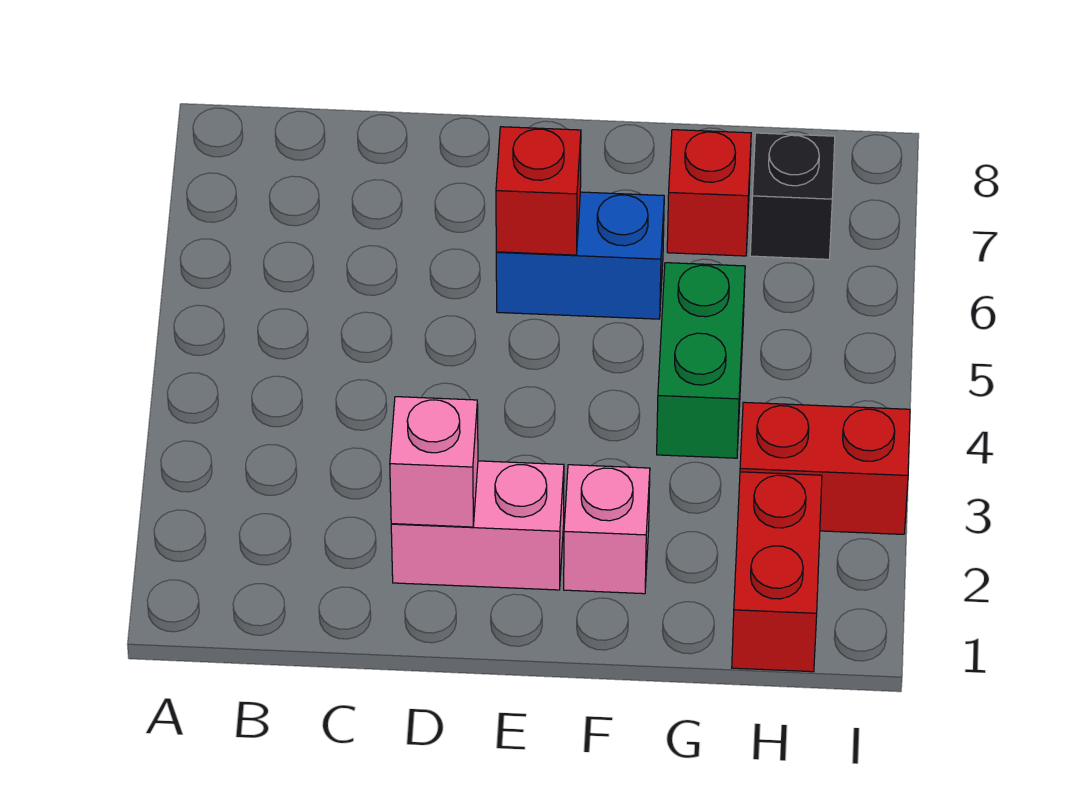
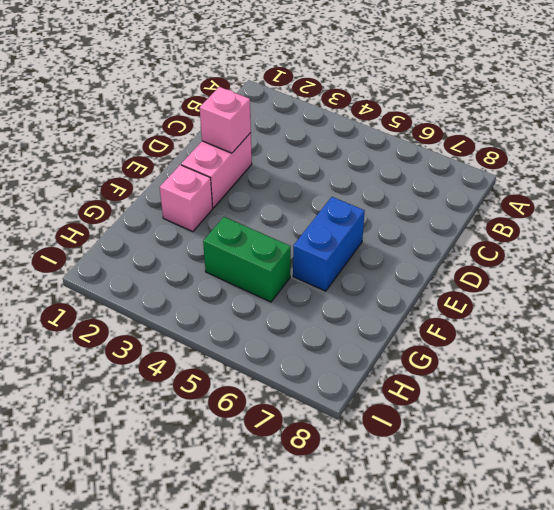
none -> red 1x1 brick [667,130,751,256]
none -> red 1x2 brick [732,472,822,672]

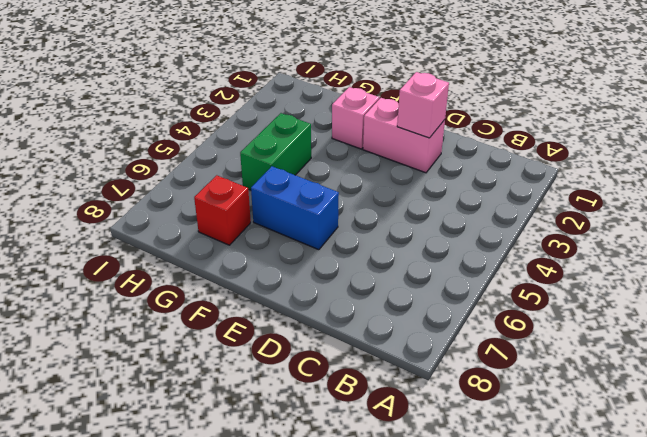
none -> red 1x2 brick [732,472,822,672]
none -> red 1x2 brick [740,402,910,534]

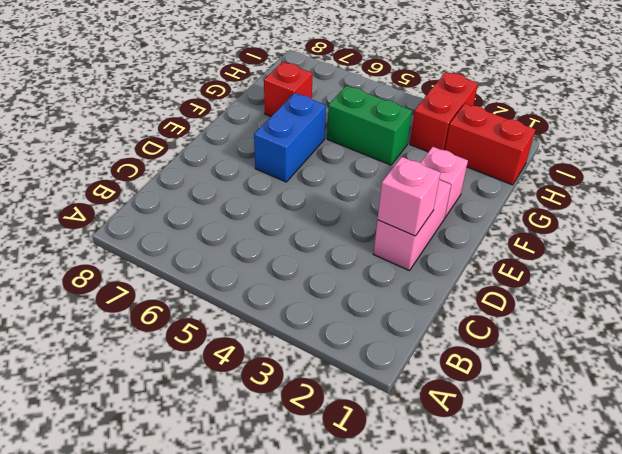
none -> black 1x1 brick [750,133,835,259]
none -> red 1x1 brick [496,127,581,255]

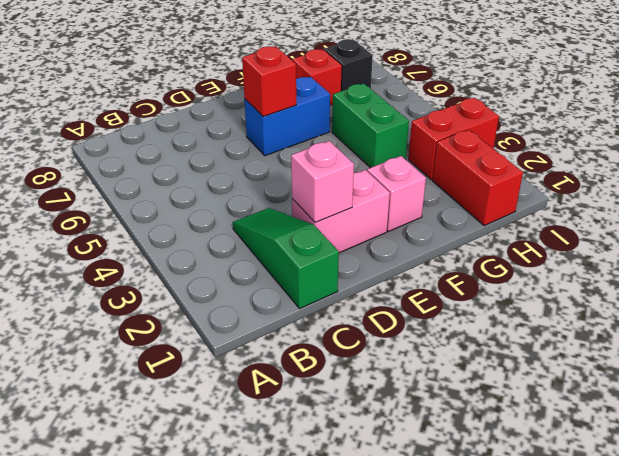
green 1x3 slope [233,208,339,308] -> none

